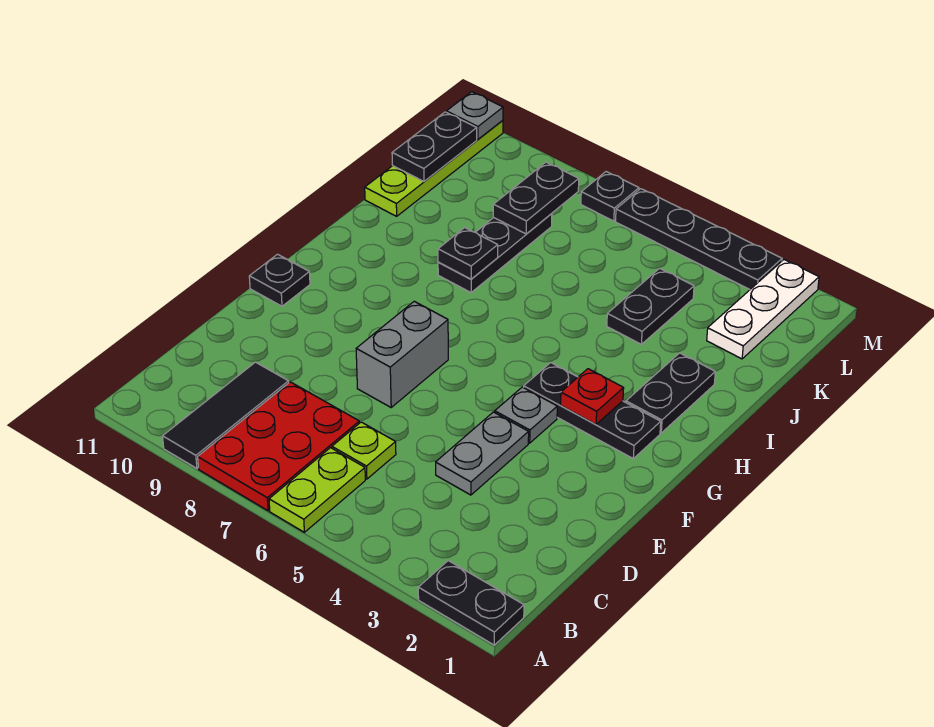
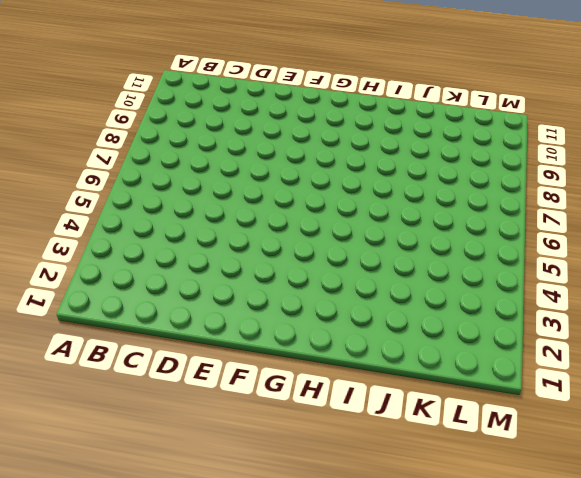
none -> black 1x2 plate [418,561,524,645]
none -> lime 1x2 plate [269,448,365,532]
none -> red 2x3 plate [198,382,359,511]

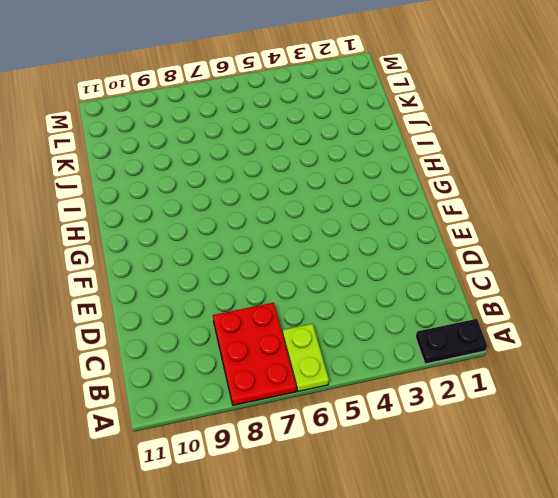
none -> black 1x3 tile [163,362,289,468]
none -> lime 1x1 plate [332,422,396,479]
none -> grey 1x2 plate [436,412,529,495]

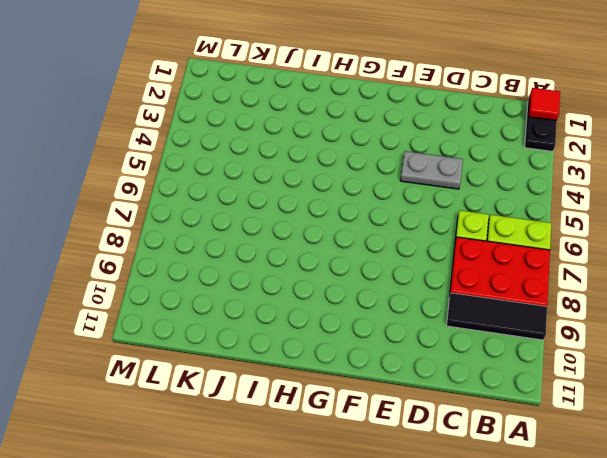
red 1x1 tile [529,88,560,121] -> none
none -> grey 1x2 brick [356,301,448,407]
none -> grey 1x1 plate [495,387,557,443]
none -> black 1x1 plate [249,254,310,306]

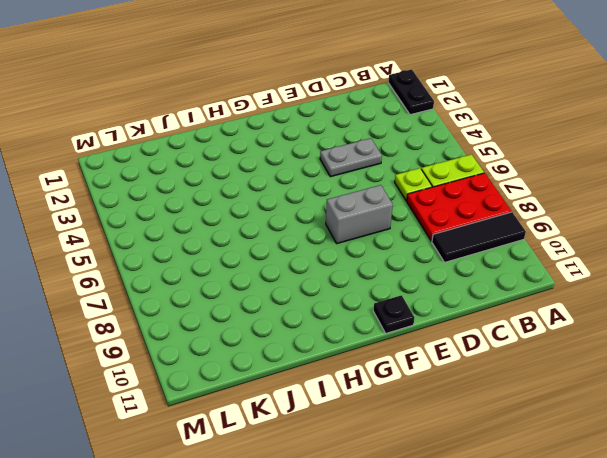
none -> grey 1x1 plate [495,387,557,443]
none -> black 1x3 plate [524,363,661,458]
none -> black 1x2 plate [626,353,715,433]

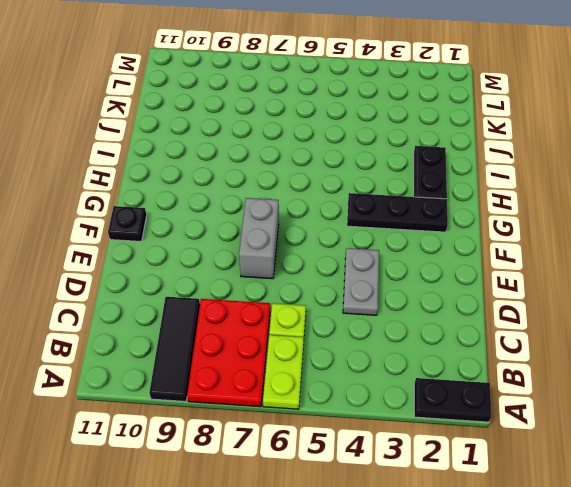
none -> grey 1x1 plate [495,387,557,443]
none -> black 1x3 plate [438,214,552,293]
none -> black 1x2 plate [607,268,694,344]

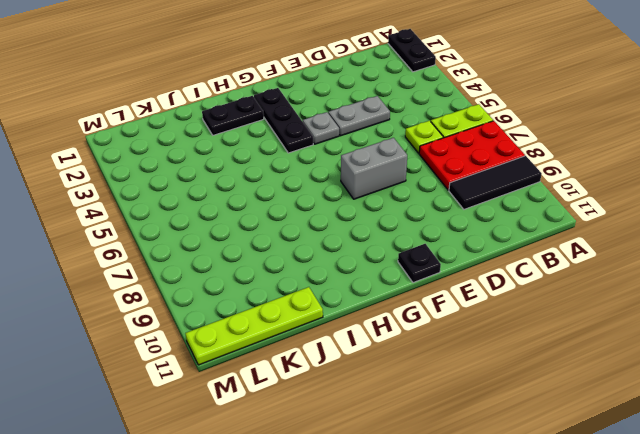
none -> black 1x3 plate [438,214,552,293]
none -> black 1x2 plate [607,268,694,344]
none -> white 1x3 plate [707,260,819,359]

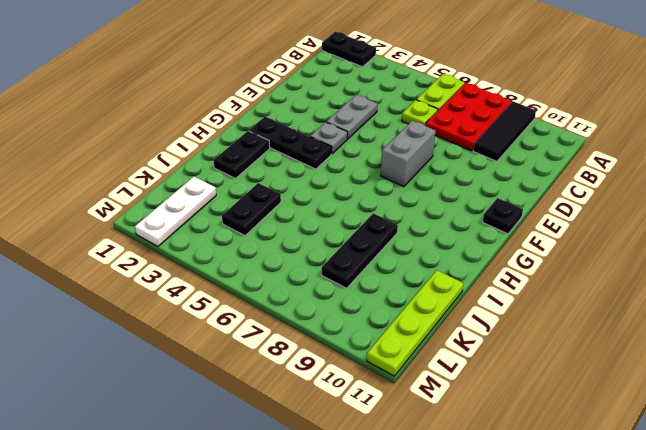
none -> black 1x4 plate [616,189,782,289]
none -> black 1x1 plate [581,172,639,221]
none -> red 1x1 plate [561,369,624,425]

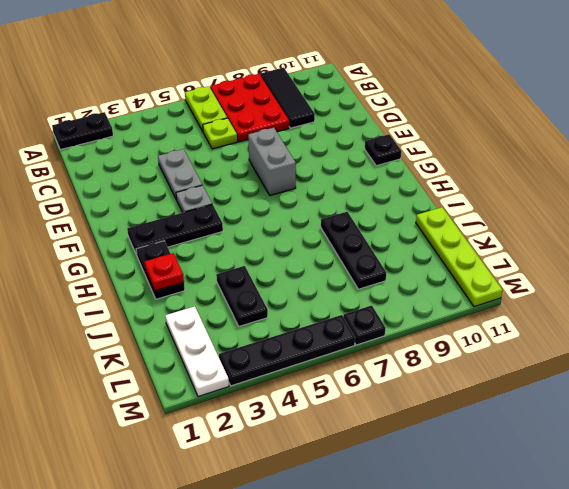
red 1x1 plate [144,253,184,291] -> red 1x1 plate moved to [561,369,624,425]
none -> black 1x1 plate [438,228,498,279]
none -> black 1x2 plate [493,162,579,234]
none -> black 1x2 plate [392,112,477,181]

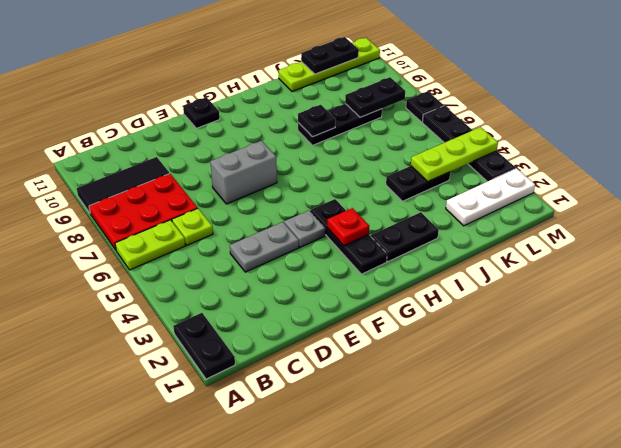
lime 1x3 plate [411,127,498,181] -> none
none -> grey 1x1 plate [446,92,503,139]

